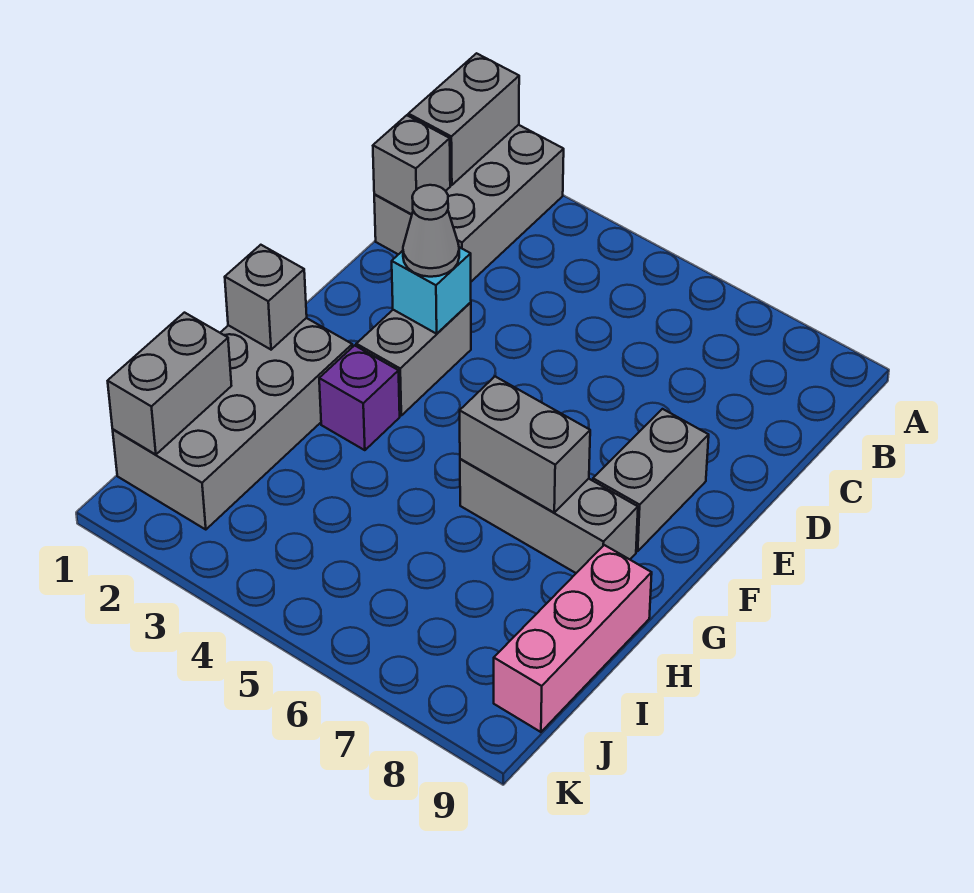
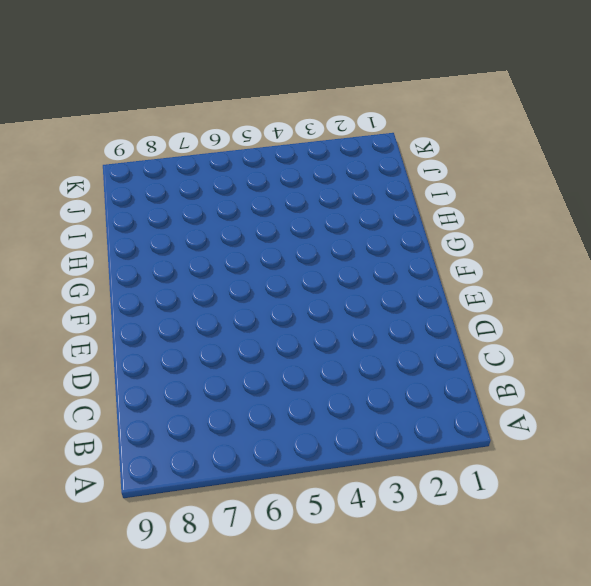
none -> grey 2x3 brick [374,125,564,282]
none -> grey 1x2 brick [356,302,471,415]
none -> grey 1x2 brick [593,409,709,551]

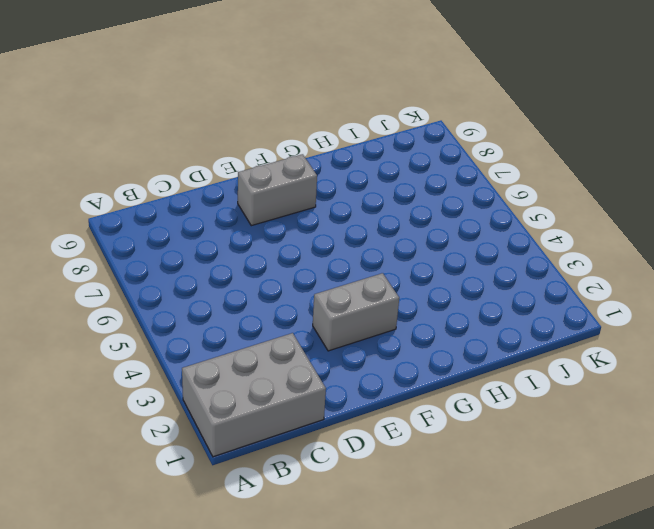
none -> grey 2x4 brick [113,318,352,530]
none -> purple 1x1 brick [319,345,400,450]
none -> grey 1x3 brick [460,459,638,573]

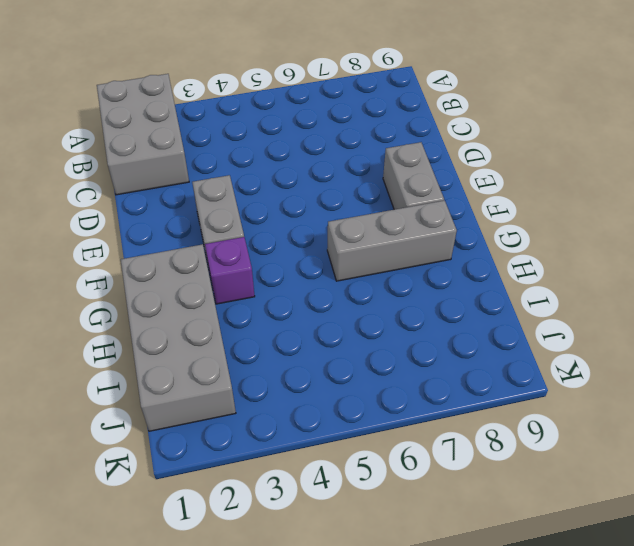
none -> pink 1x3 brick [494,545,652,732]
none -> grey 1x2 brick [408,53,519,185]
none -> grey 1x1 brick [373,115,450,214]

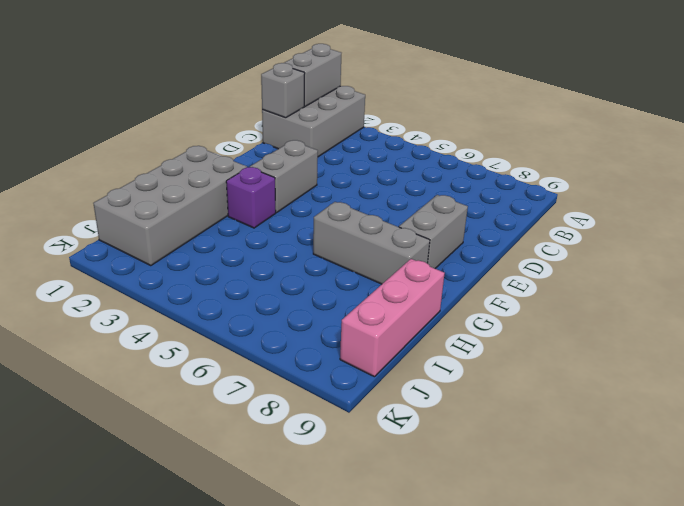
none -> cyan 1x1 brick [392,247,471,334]
none -> grey 1x1 brick [225,245,307,350]
none -> grey 1x2 brick [460,376,590,512]

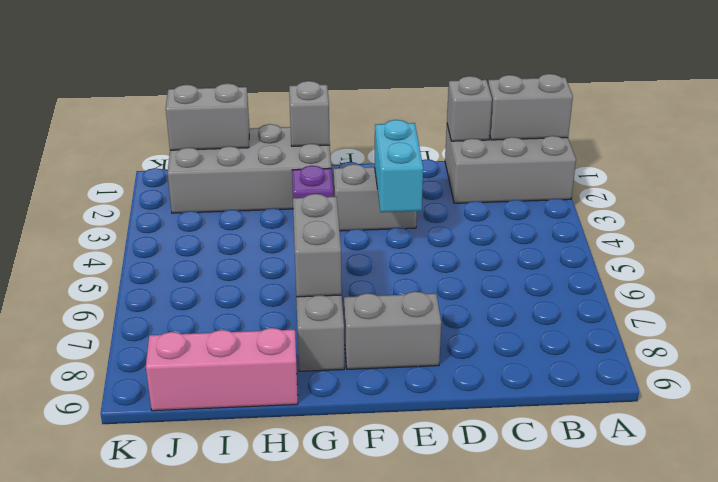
cyan 1x2 brick [375,120,423,212] -> cyan 1x1 brick [392,247,471,334]
none -> grey 1x1 cone [403,185,459,277]

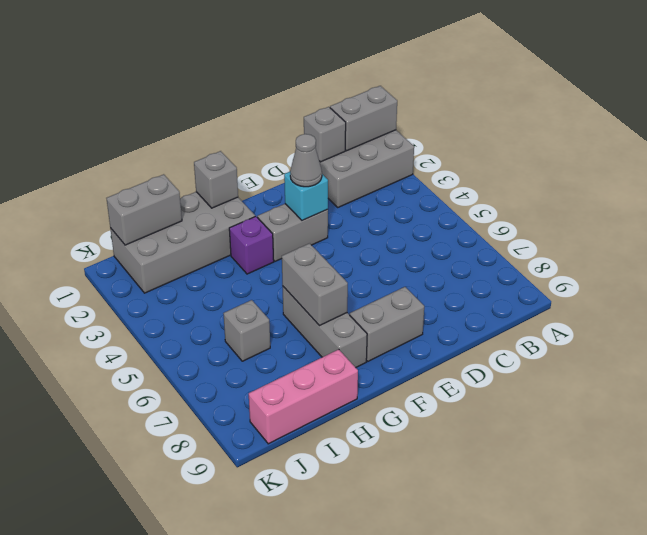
grey 1x1 brick [223,300,270,361] -> none

